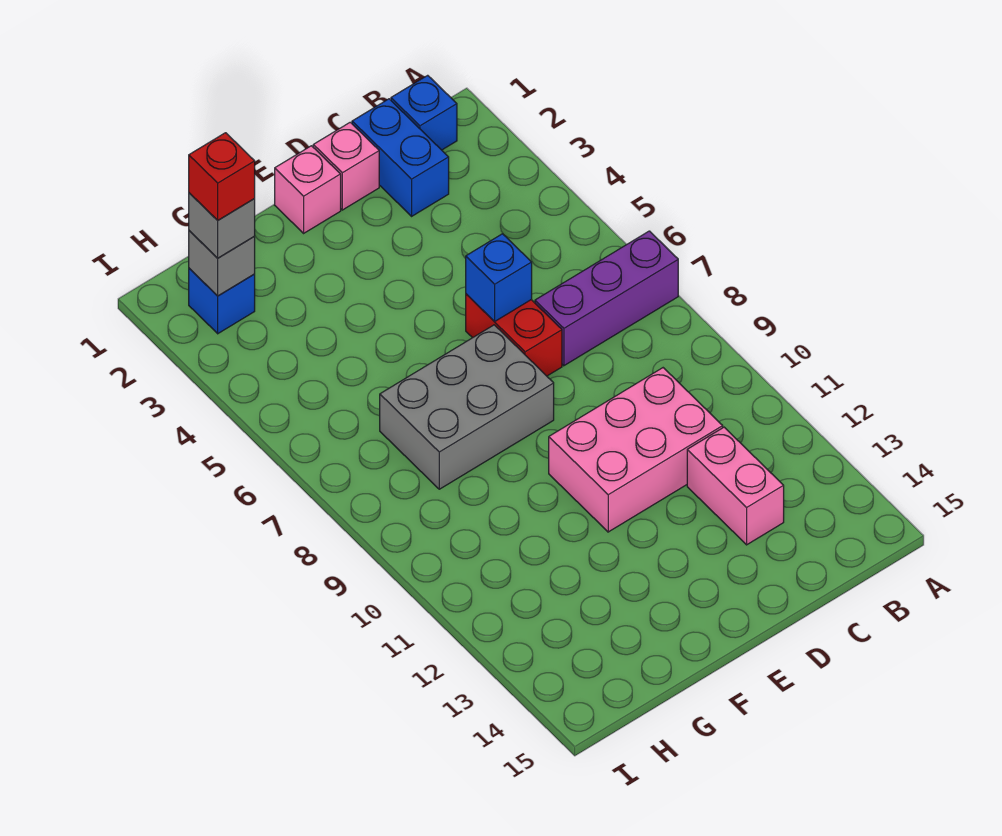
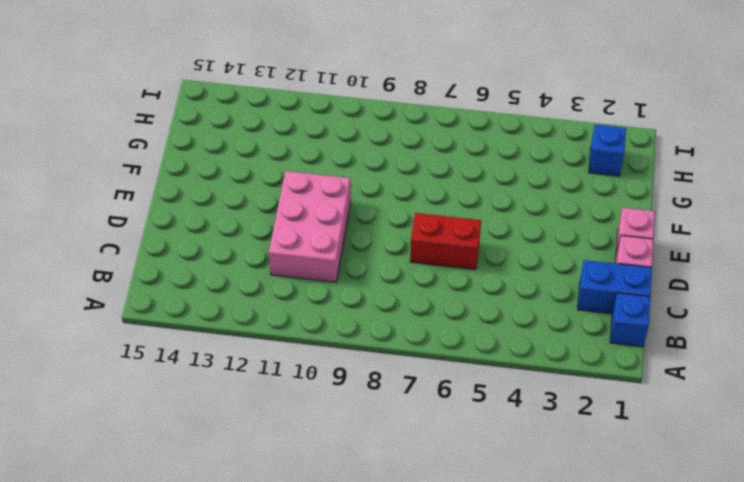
none -> purple 1x3 brick [535,231,678,366]
none -> pink 1x2 brick [687,427,784,545]
none -> grey 2x3 brick [380,325,554,489]

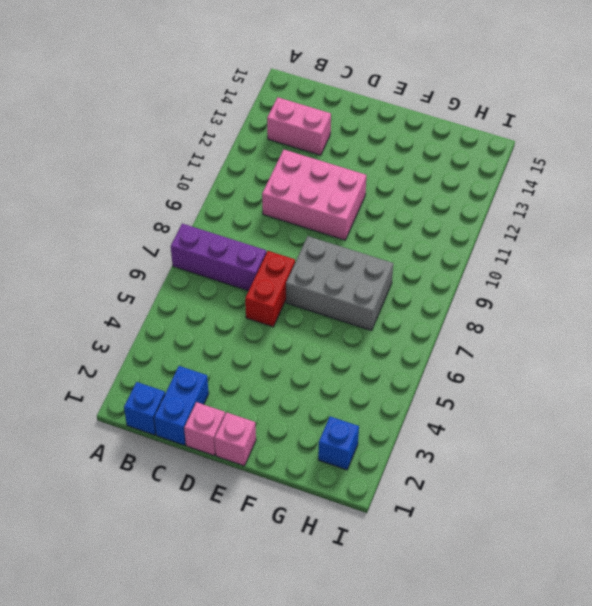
pink 1x2 brick [267,97,331,155] -> pink 1x2 brick turned to [687,427,784,545]
none -> blue 1x1 brick [466,234,532,322]
none -> grey 1x1 brick [189,231,255,296]
none -> grey 1x1 brick [189,193,255,258]

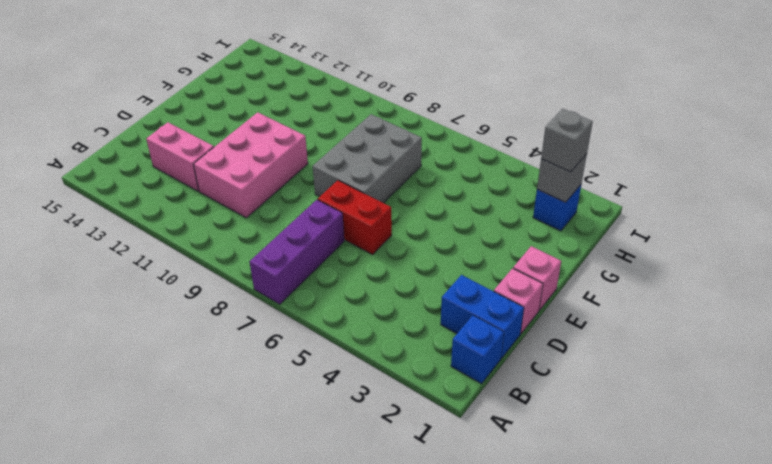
none -> blue 1x1 brick [466,234,532,322]
none -> red 1x1 brick [189,133,255,220]

